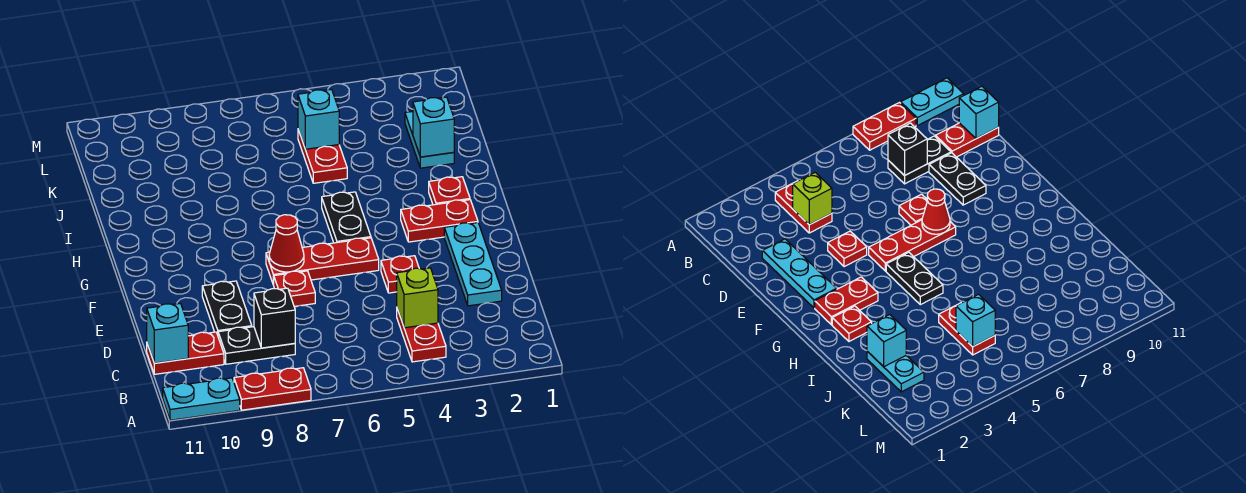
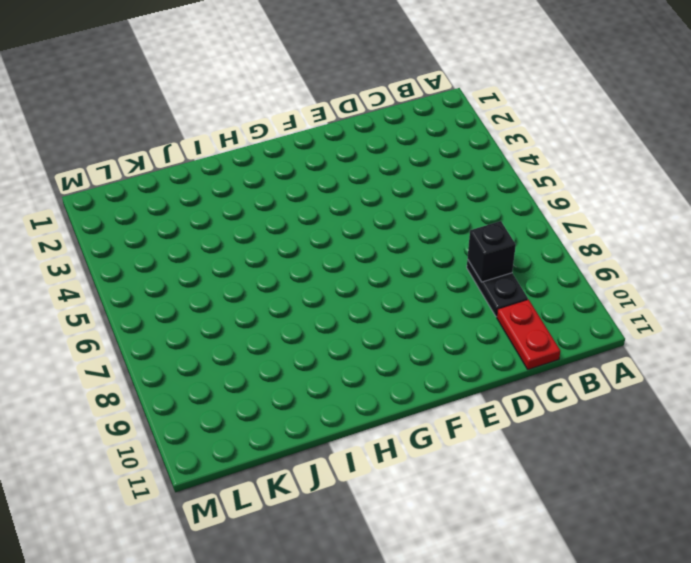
none -> red 1x2 plate [234,368,311,410]
none -> cyan 1x2 plate [163,378,240,420]
none -> red 1x2 plate [397,309,446,362]

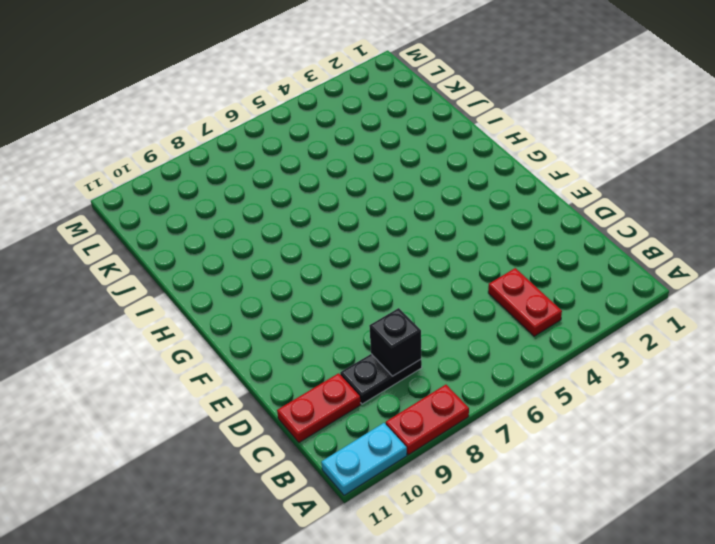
none -> cyan 1x3 plate [444,223,502,306]
none -> black 1x2 plate [202,281,252,335]
none -> red 1x1 plate [381,256,419,293]

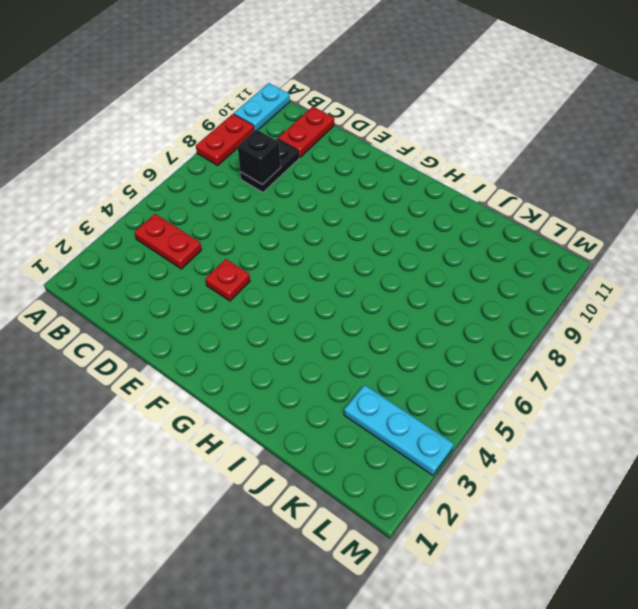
cyan 1x3 plate [344,385,454,475] -> cyan 1x3 plate moved to [444,223,502,306]
none -> black 1x2 plate [202,281,252,335]
none -> red 1x1 plate [274,271,315,306]
none -> red 1x3 plate [266,238,379,285]

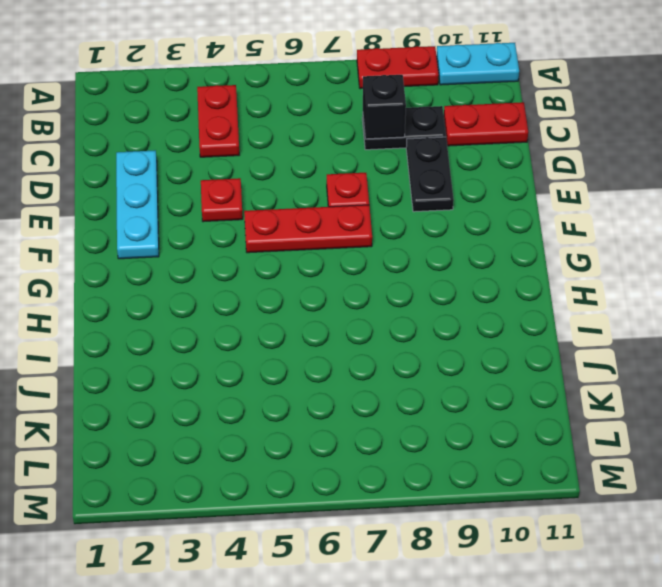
none -> red 1x2 plate [401,200,478,242]
none -> black 1x2 plate [322,192,371,243]
none -> red 1x1 plate [429,177,470,205]

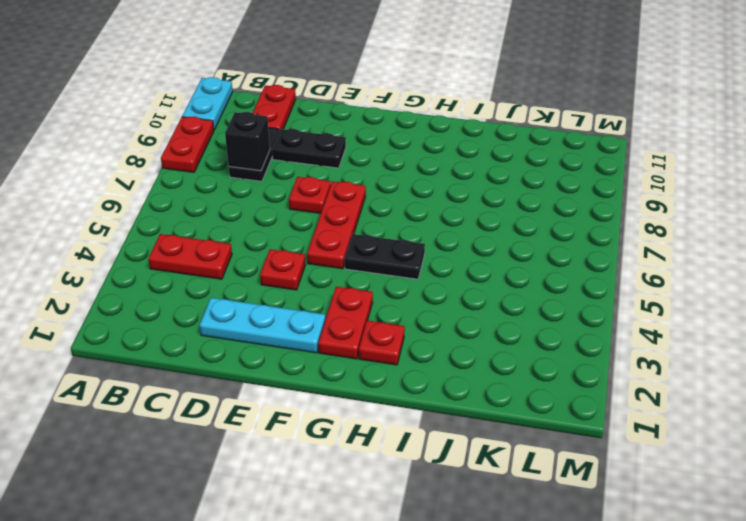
none -> cyan 1x2 plate [405,112,454,168]
none -> red 1x2 plate [298,130,347,183]
none -> lime 1x1 brick [397,268,438,328]

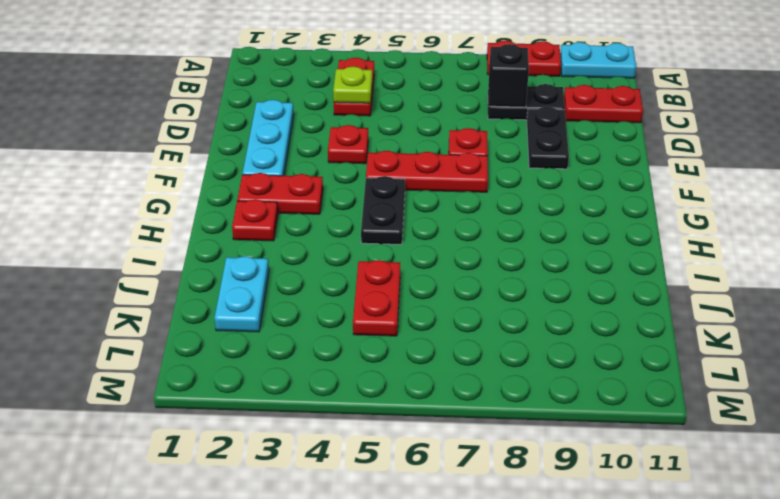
lime 1x1 plate [333,66,372,103] -> lime 1x1 brick [397,268,438,328]
none -> cyan 1x1 brick [147,303,188,363]
none -> red 1x1 cone [269,215,304,272]
none -> cyan 1x1 brick [413,97,454,157]

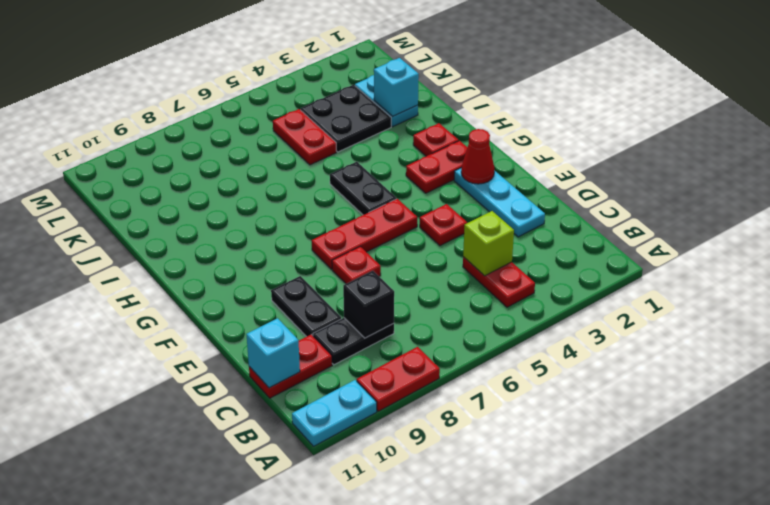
red 1x1 cone [461,129,494,184] -> red 1x1 cone moved to [269,215,304,272]
black 2x2 plate [301,85,391,152] -> none
none -> cyan 1x1 brick [298,89,339,149]

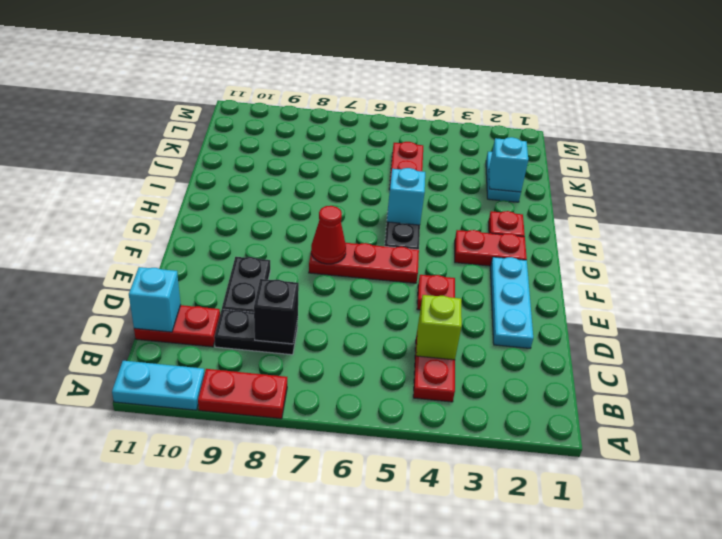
cyan 1x1 brick [387,168,425,225] -> cyan 1x1 brick moved to [298,89,339,149]
none -> red 1x1 plate [274,271,315,306]

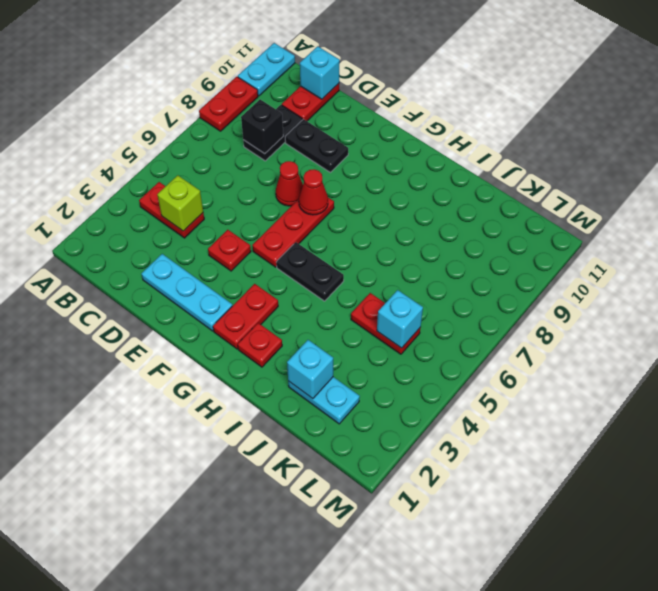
red 1x1 cone [276,161,303,206] -> red 1x1 plate [274,271,315,306]

